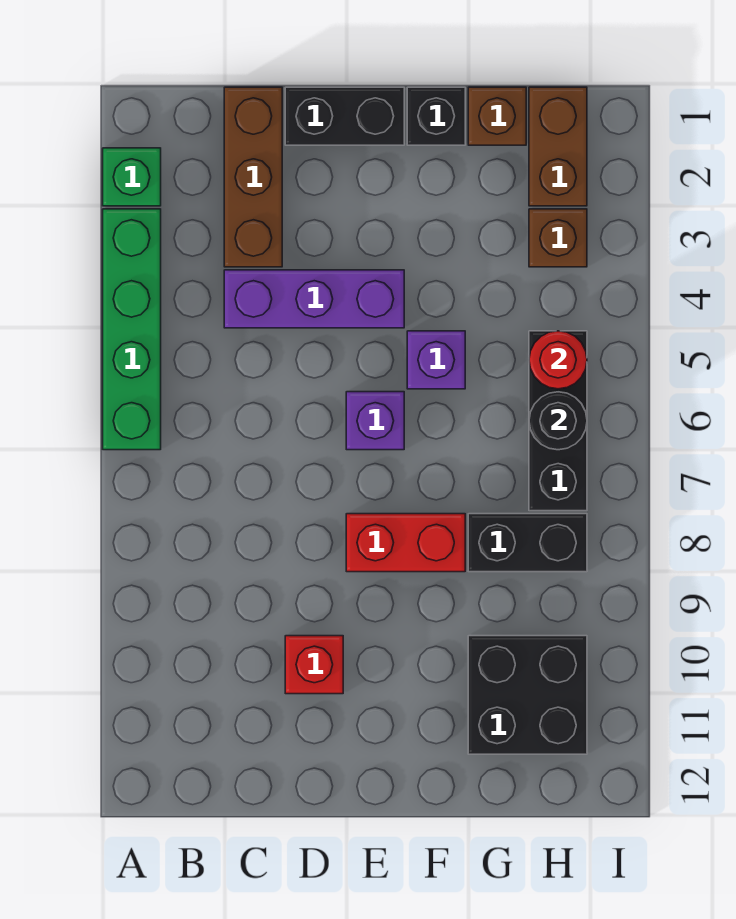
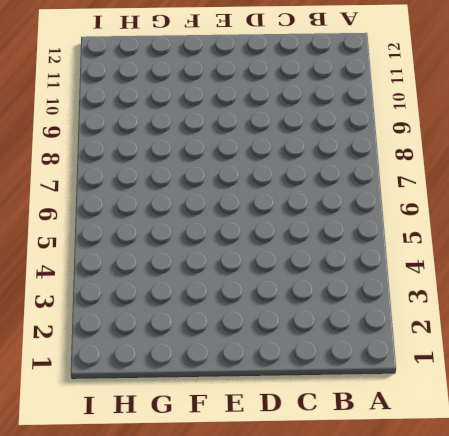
none -> green 1x1 brick [103,148,161,206]
none -> green 1x4 brick [103,209,161,450]
none -> brown 1x3 brick [224,87,282,267]

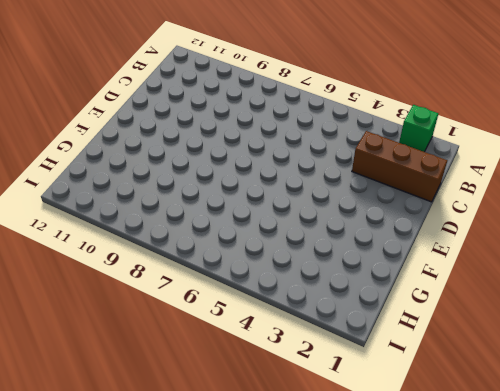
none -> green 1x4 brick [103,209,161,450]
none -> purple 1x3 brick [224,270,404,328]
none -> black 1x2 brick [285,87,404,145]

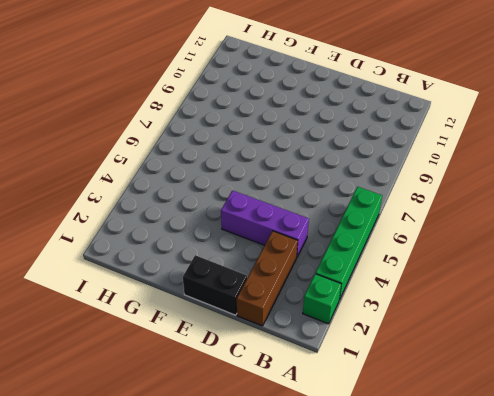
none -> red 1x1 brick [285,636,343,694]
none -> purple 1x1 brick [346,392,404,450]
none -> red 1x2 brick [346,514,465,572]

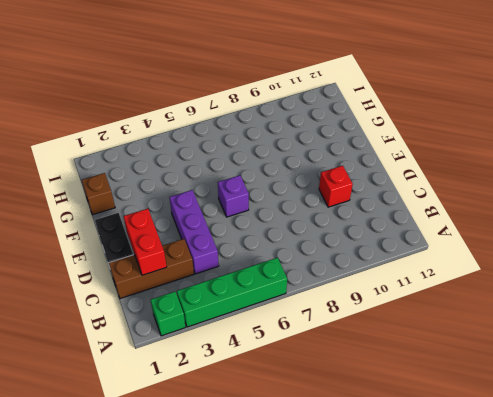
red 1x2 brick [123,209,167,275] -> red 1x2 brick moved to [346,514,465,572]
none -> black 1x1 brick [407,87,465,145]
none -> purple 1x1 brick [407,331,465,389]
none -> black 1x2 brick [468,514,587,572]

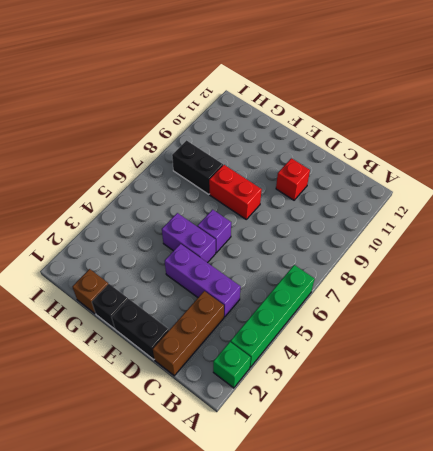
purple 1x2 brick [162,213,216,263] -> purple 1x1 brick [407,331,465,389]
none -> black 2x2 brick [468,636,587,754]
none -> brown 1x2 brick [529,87,587,206]
none -> brown 1x1 brick [529,209,587,267]

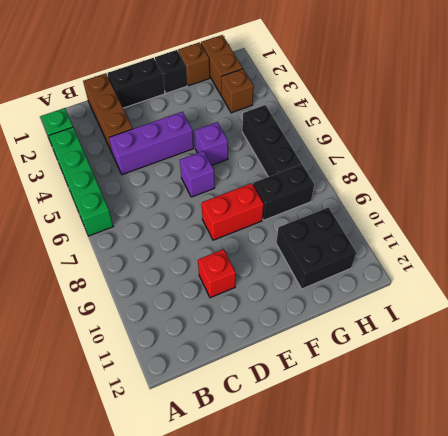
none -> red 1x1 round brick [529,331,587,389]
none -> black 1x1 round brick [529,392,587,450]

